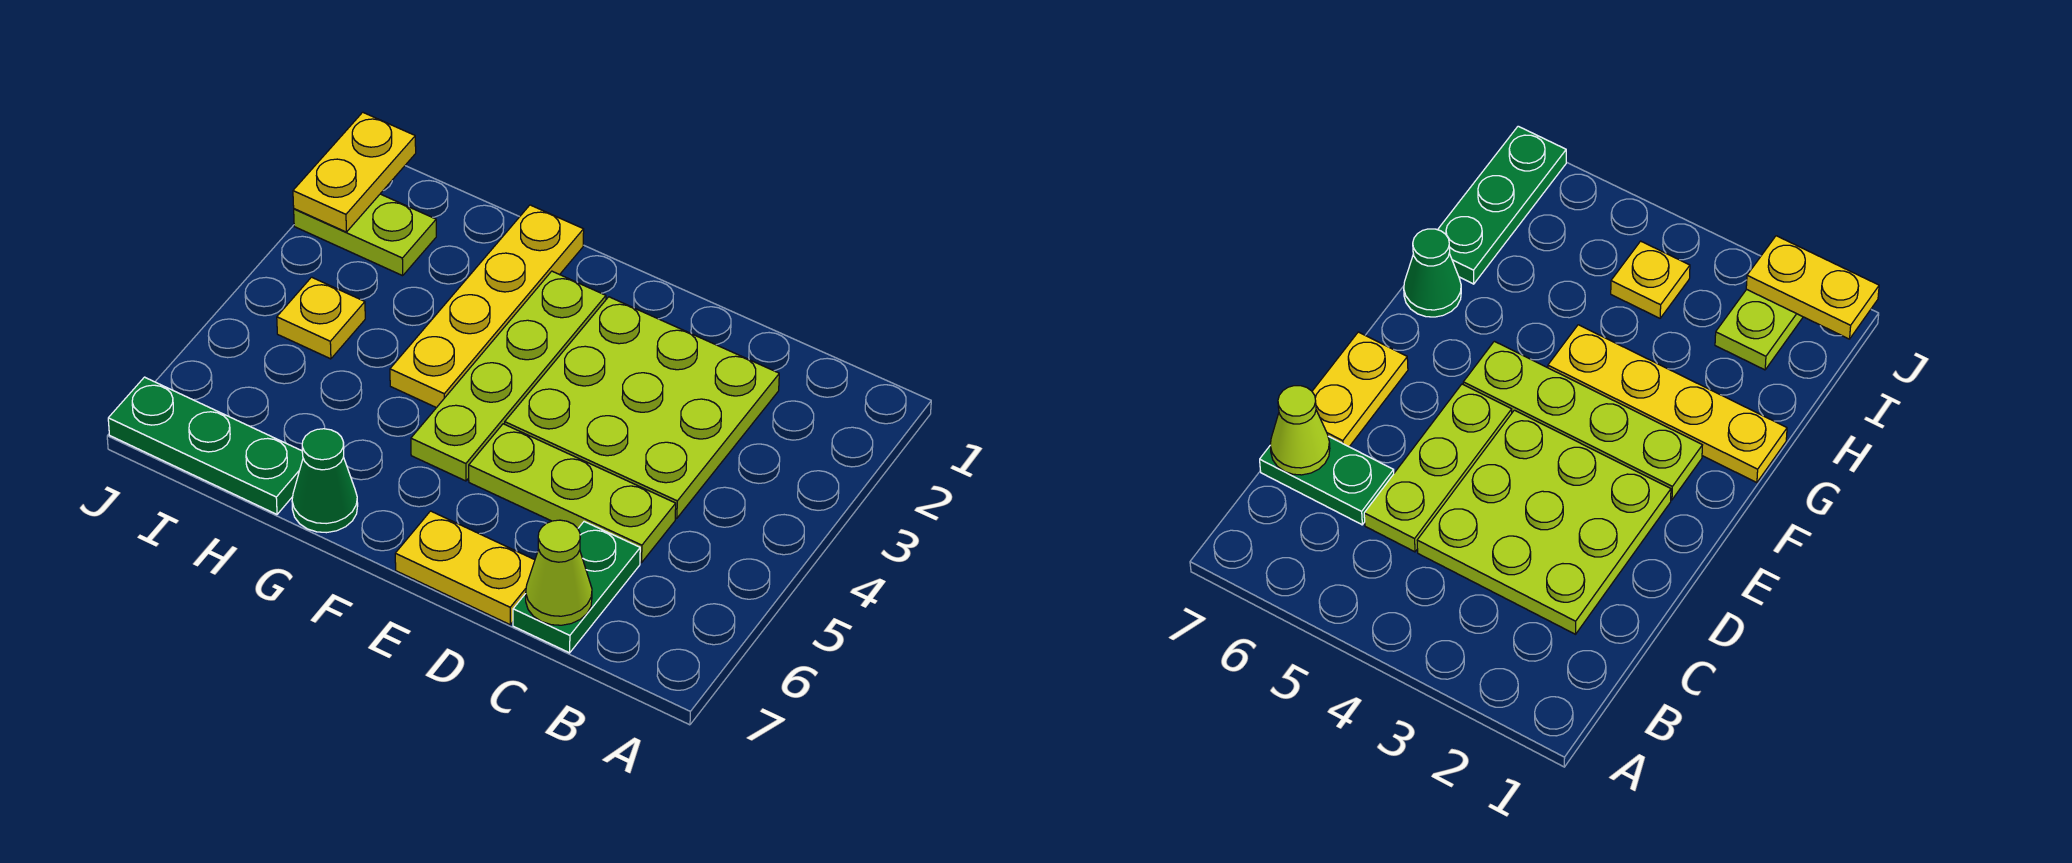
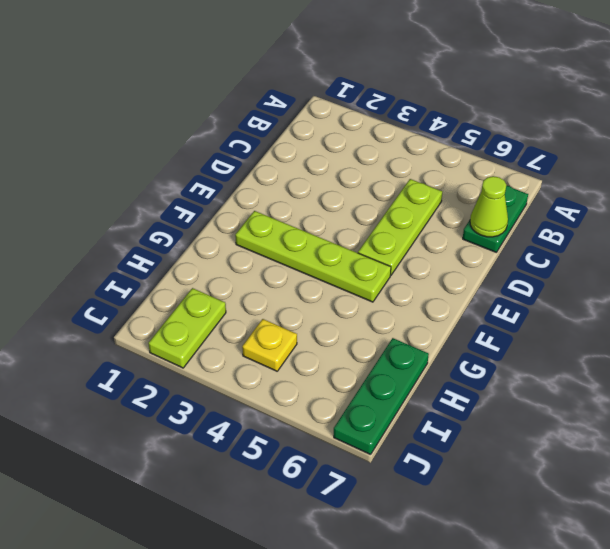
green 1x2 plate [463,186,528,252] -> green 1x2 plate turned to [513,522,640,653]
none -> lime 3x3 plate [505,297,779,518]
none -> yellow 1x2 plate [395,511,535,625]
none -> yellow 1x4 plate [390,205,584,408]

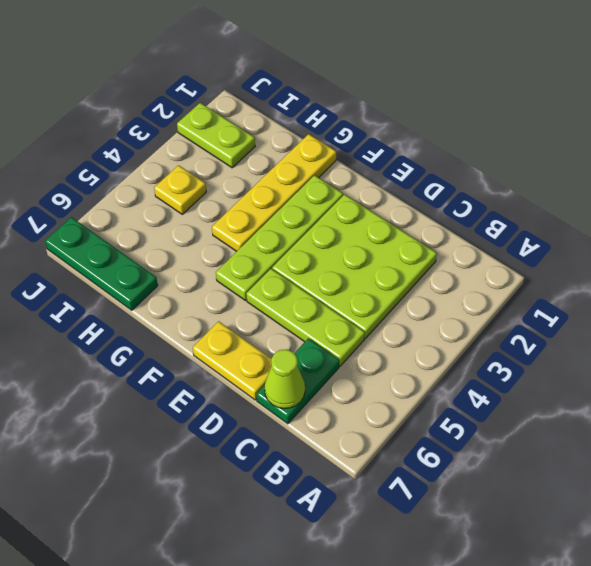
none -> green 1x1 cone [292,429,358,533]
none -> yellow 1x2 plate [293,112,416,232]

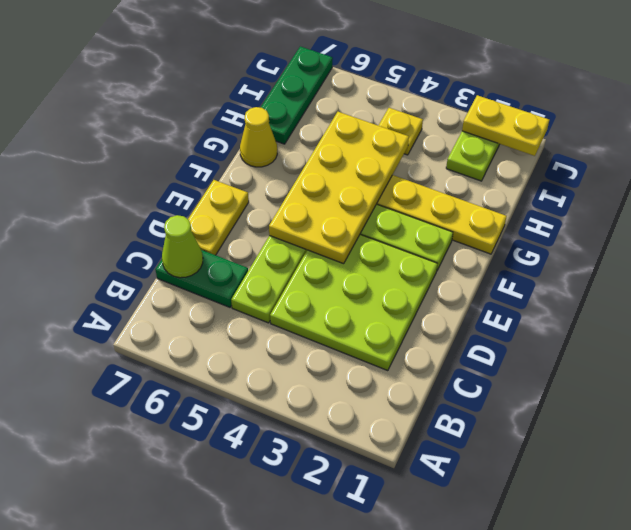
yellow 2x4 plate [269,112,409,264] -> none
yellow 1x1 cone [240,107,277,167] -> green 1x1 cone [292,429,358,533]

